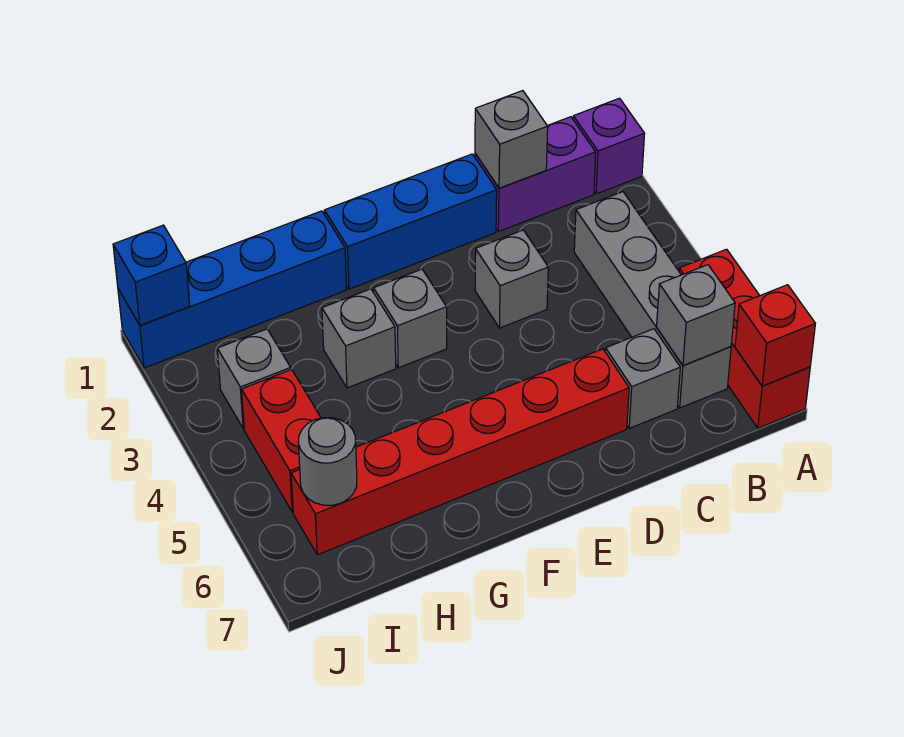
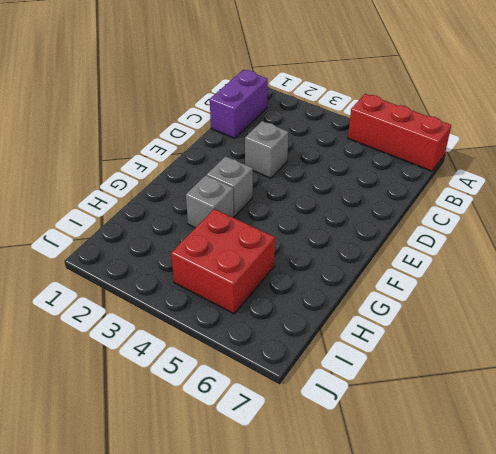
red 2x2 brick [171,209,275,314] -> red 1x2 brick [242,369,321,512]
none -> purple 1x1 brick [573,98,645,194]
none -> grey 1x4 brick [574,192,731,408]
none -> grey 1x1 brick [605,329,680,428]

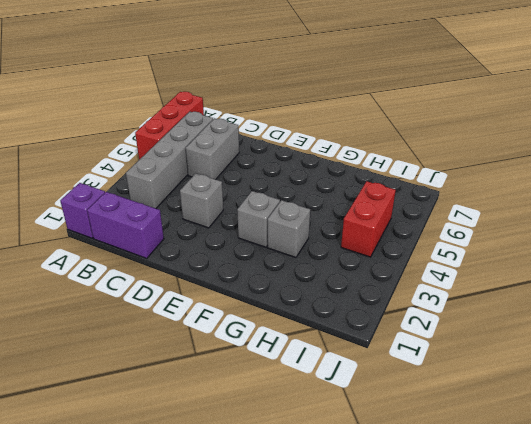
grey 1x2 brick [186,118,239,180] -> grey 1x1 brick [605,329,680,428]
none -> blue 1x3 brick [324,154,497,289]
none -> red 1x6 brick [291,349,629,555]
none -> blue 1x4 brick [118,211,347,368]

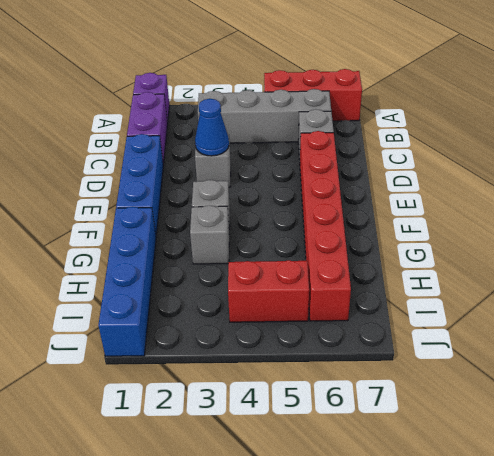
blue 1x1 cone [195,99,229,156] -> none
none -> grey 1x1 brick [217,329,291,429]
none -> red 1x1 brick [735,285,815,386]
none -> grey 1x1 brick [657,265,735,365]

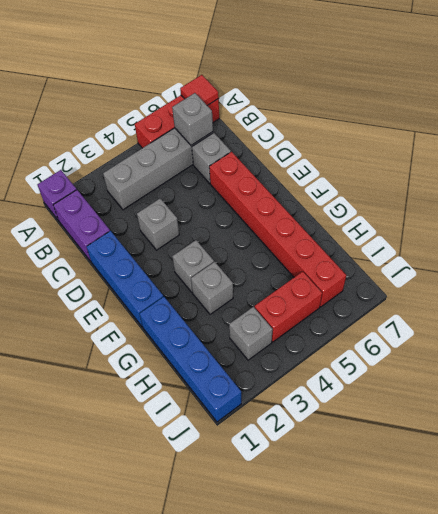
red 1x1 tile [180,75,219,106] -> red 1x1 brick [735,285,815,386]
none -> grey 1x1 brick [475,91,548,188]
none -> grey 1x1 round brick [298,418,357,505]
none -> blue 1x1 brick [113,225,190,325]

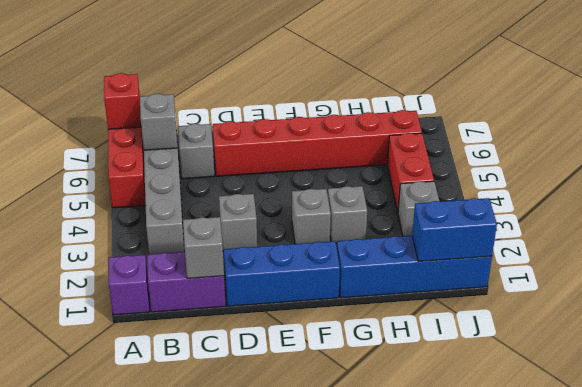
blue 1x2 brick [412,198,497,262] -> blue 1x1 brick [113,225,190,325]
none -> grey 1x1 round brick [298,418,357,505]

